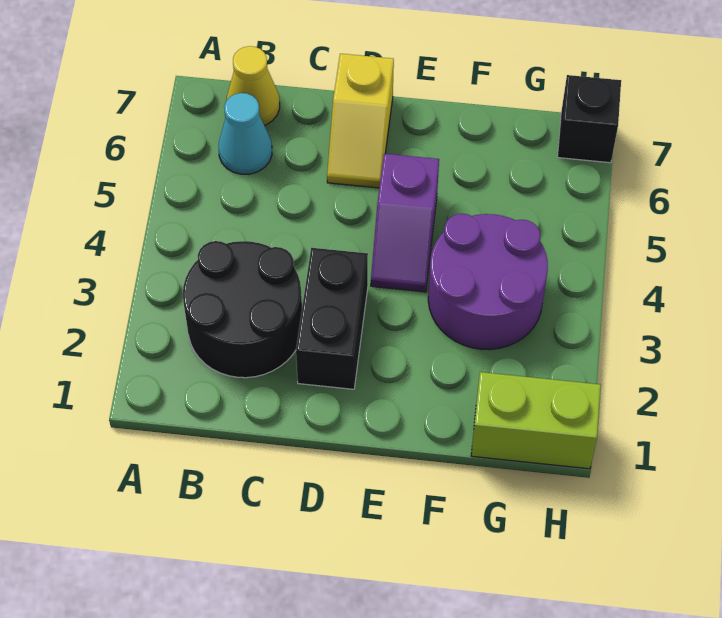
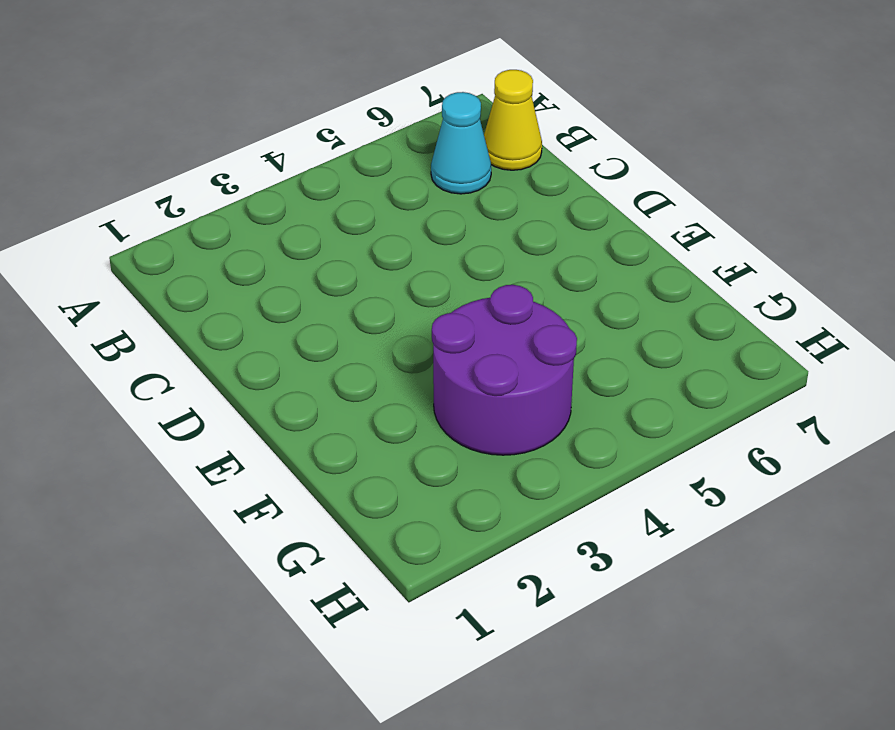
none -> black 2x2 round brick [183,241,302,378]
none -> black 1x2 brick [296,248,368,389]

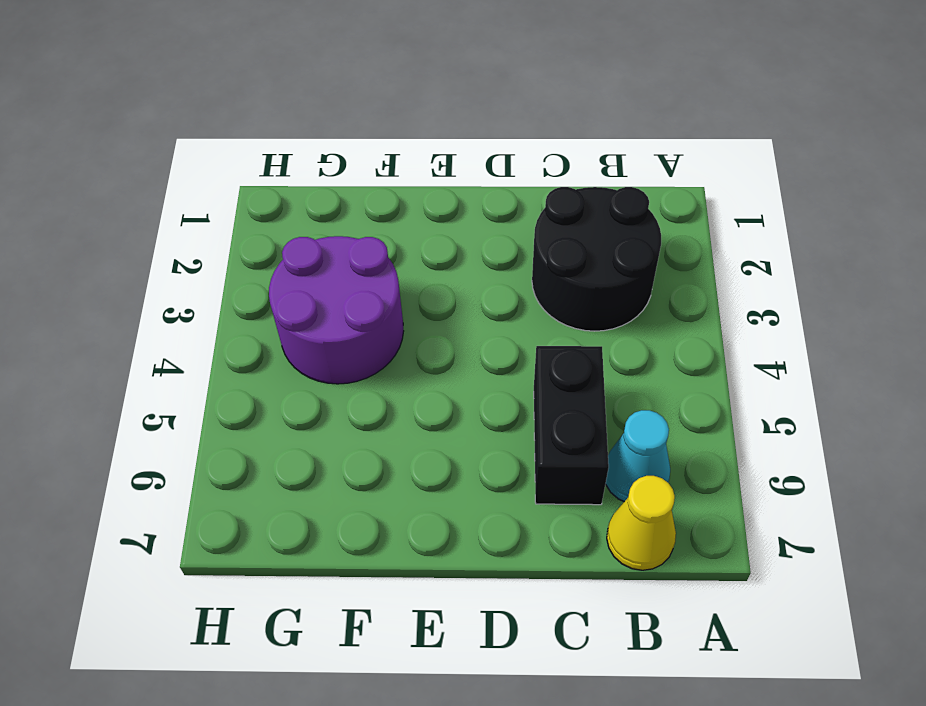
black 1x2 brick [534,346,609,505] -> black 1x2 brick moved to [296,248,368,389]
none -> yellow 1x2 slope [327,54,394,188]
none -> purple 1x2 slope [371,154,439,292]

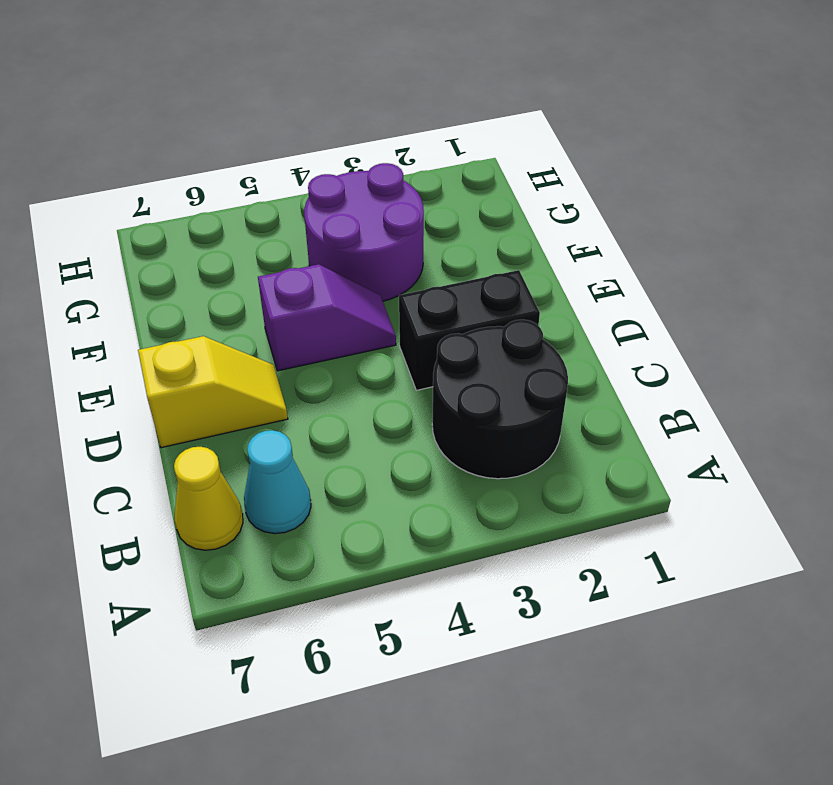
none -> lime 1x2 brick [471,372,601,469]
none -> black 1x1 brick [558,75,621,163]

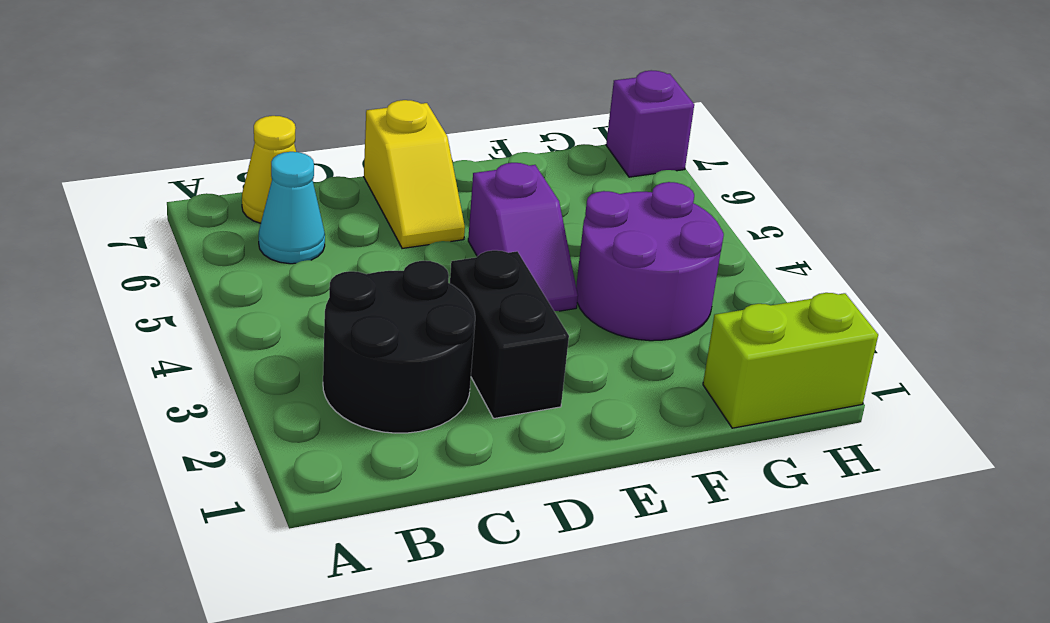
purple 1x1 brick [606,70,694,177] -> black 1x1 brick [558,75,621,163]

